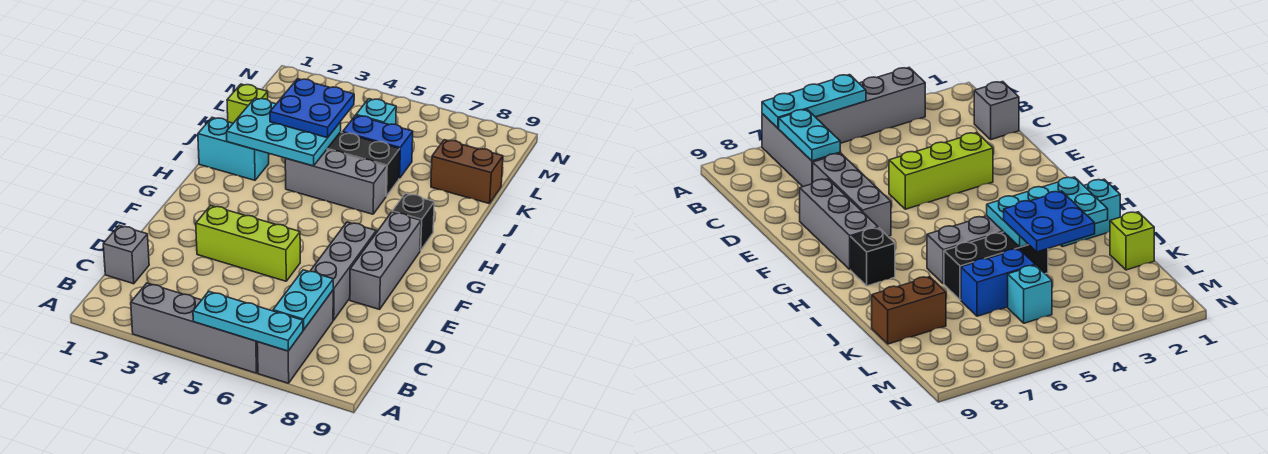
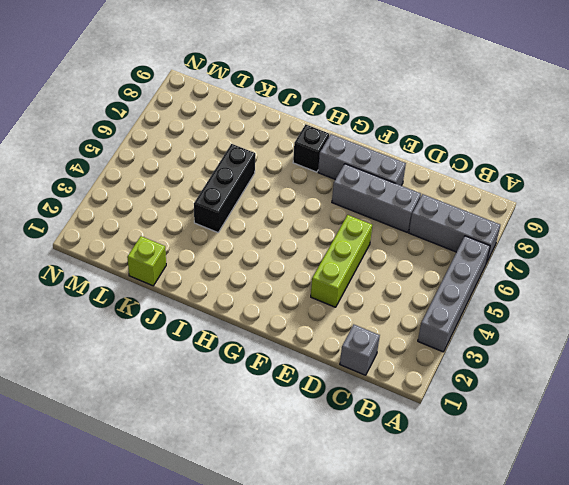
none -> cyan 1x2 brick [198,117,269,180]
none -> grey 1x3 brick [285,150,387,214]
none -> blue 1x2 brick [343,115,413,178]

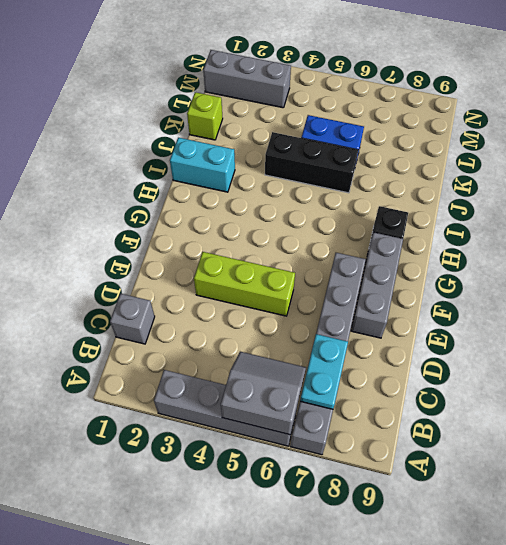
grey 2x2 slope [221,352,306,435] -> cyan 1x3 plate [193,291,303,351]
grey 1x3 brick [203,50,291,108] -> grey 1x3 brick moved to [285,150,387,214]
none -> brown 1x2 brick [431,140,503,204]
none -> cyan 1x1 brick [356,99,396,125]
none -> cyan 2x3 plate [227,98,341,166]

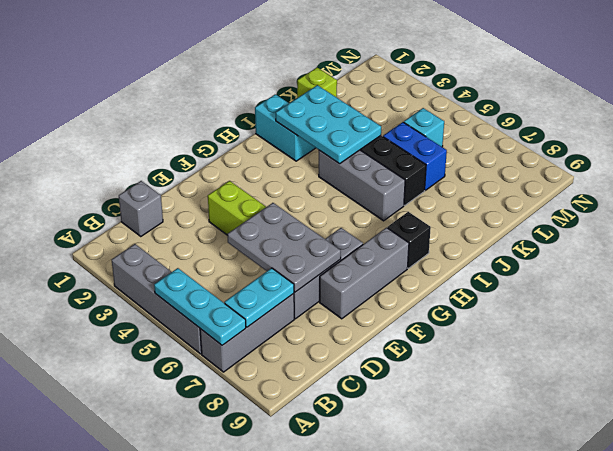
grey 2x3 plate [227,203,341,292] -> none
none -> brown 1x2 brick [431,140,503,204]
none -> blue 2x2 plate [270,79,354,138]

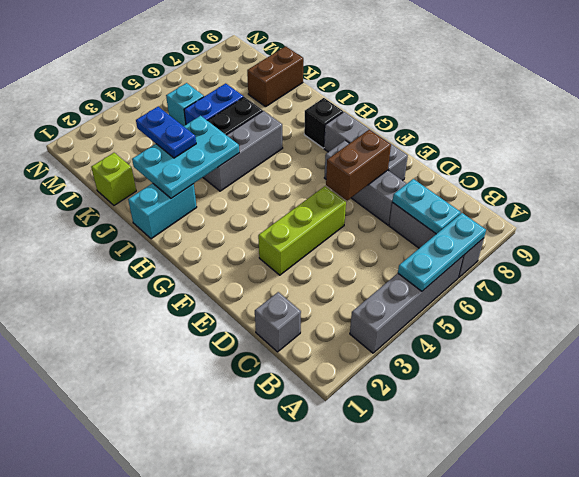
brown 1x2 brick [326,130,391,201] -> none
blue 1x2 plate [136,107,196,158] -> blue 2x2 plate [270,79,354,138]

